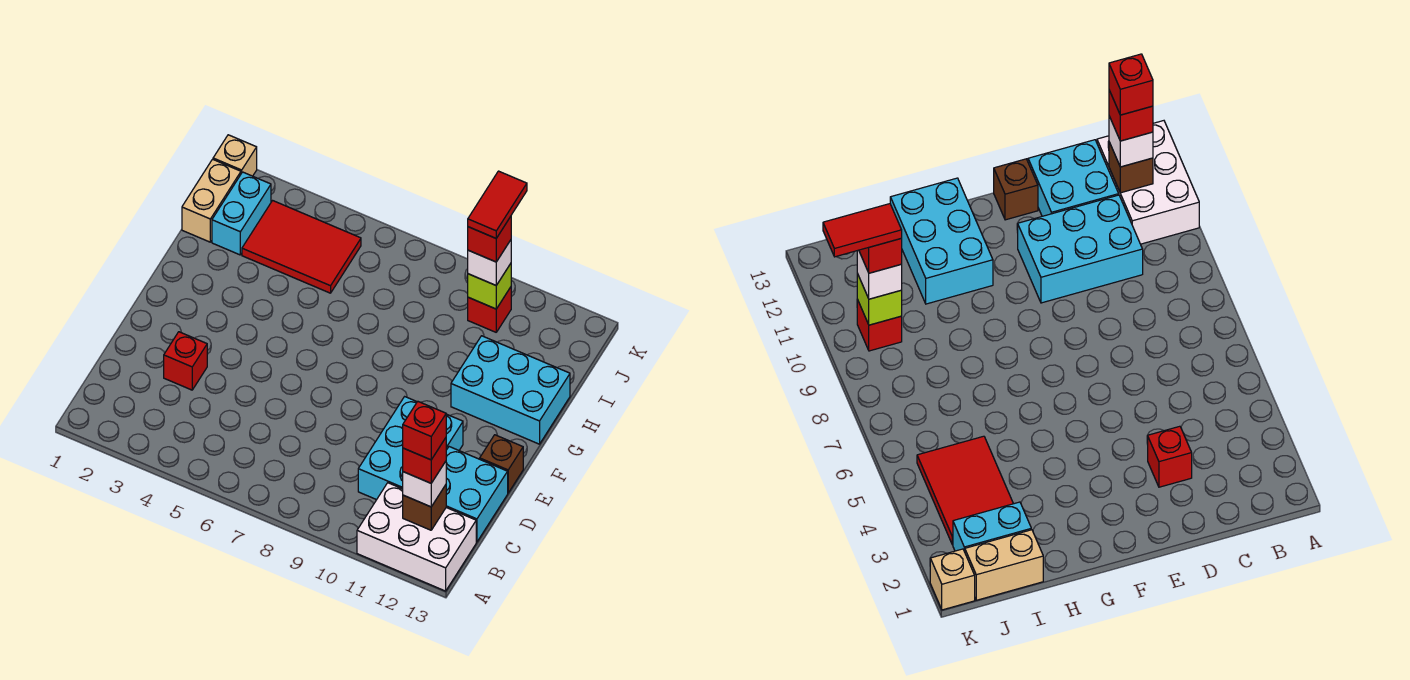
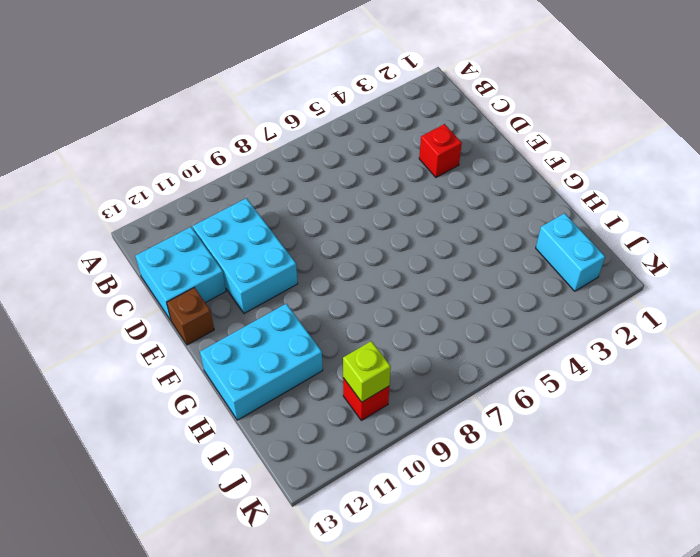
none -> white 2x3 brick [357,483,476,591]
none -> tan 1x2 brick [182,159,241,242]
none -> red 2x3 tile [242,201,361,293]

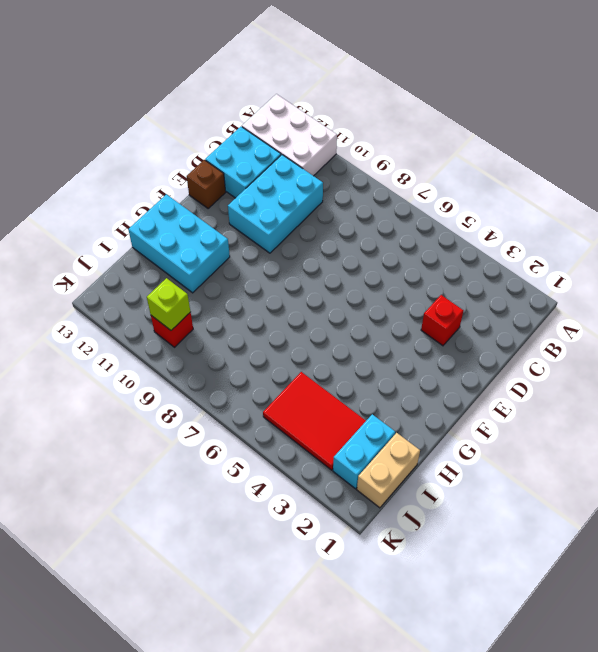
none -> tan 1x1 brick [213,135,257,176]
none -> brown 1x1 brick [403,485,446,530]
none -> white 1x1 brick [403,461,446,507]

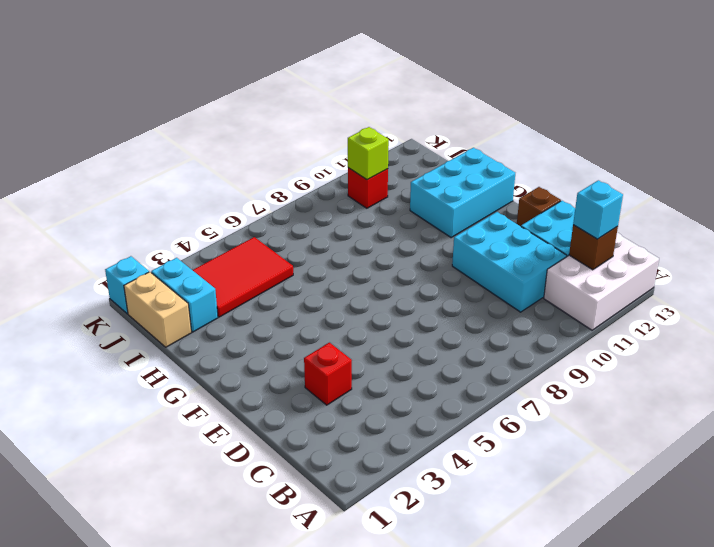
cyan 1x1 brick [573,180,623,239] -> white 1x1 brick [403,461,446,507]
cyan 1x1 brick [105,256,149,314] -> tan 1x1 brick [213,135,257,176]
none -> white 1x1 brick [468,240,511,285]
none -> red 1x1 brick [403,438,446,483]
none -> red 1x1 brick [468,217,511,262]

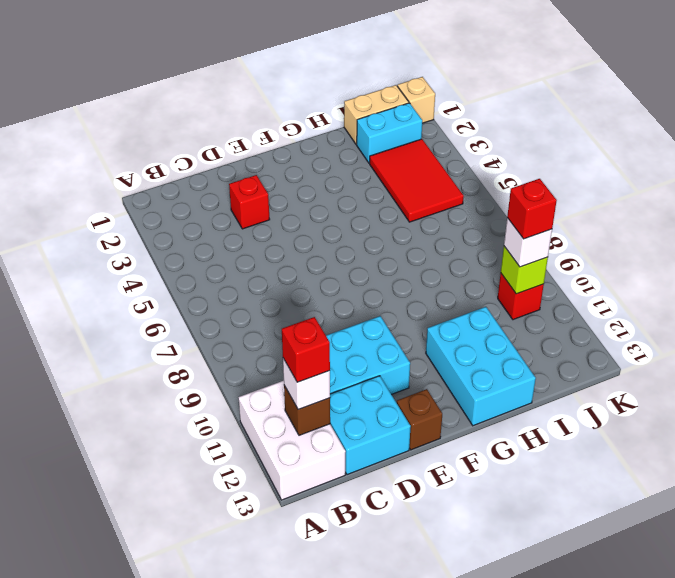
none -> red 1x1 brick [403,401,446,460]
none -> red 1x2 tile [468,171,527,238]

